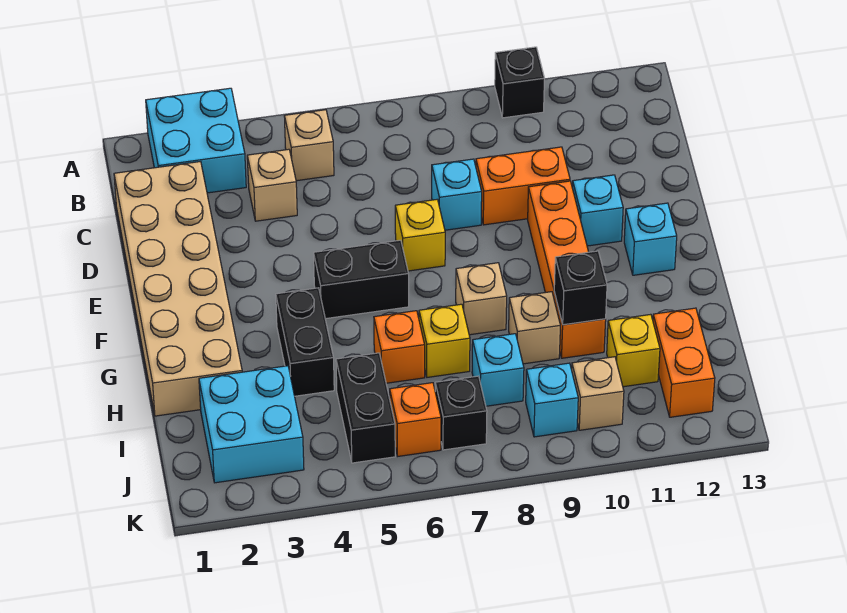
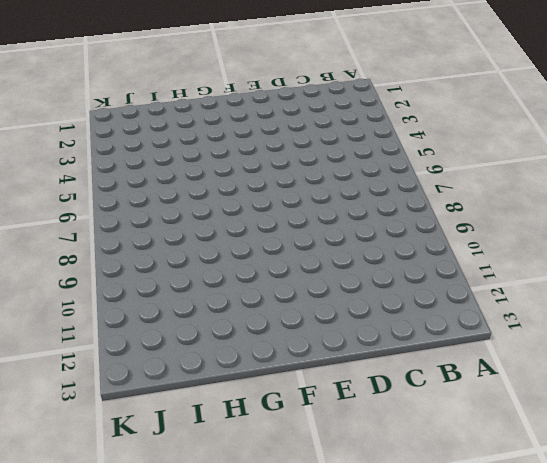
none -> cyan 2x2 brick [146,88,246,193]
none -> black 1x1 brick [495,47,545,118]
none -> tan 1x1 brick [284,110,334,181]

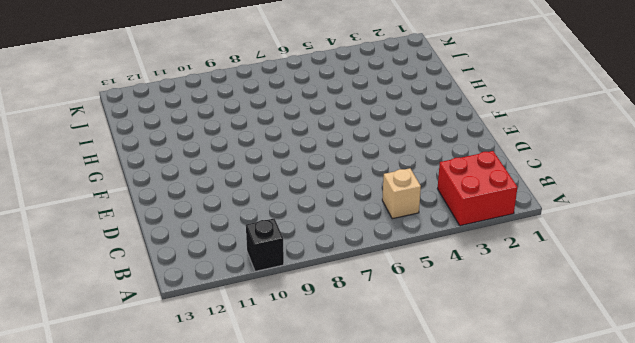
red 2x2 brick [437,151,517,226] -> cyan 2x2 brick [146,88,246,193]
none -> tan 2x6 brick [114,162,242,416]
none -> tan 1x1 brick [247,149,297,221]
none -> cyan 1x1 brick [432,159,482,230]

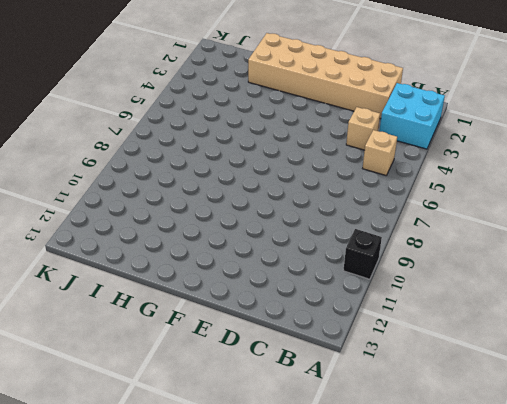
none -> cyan 1x1 brick [432,159,482,230]
none -> orange 1x2 brick [476,147,570,225]
none -> yellow 1x1 brick [395,200,445,271]

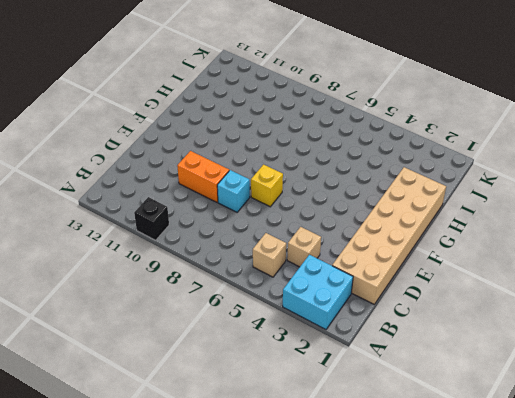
none -> orange 1x4 brick [528,181,606,358]
none -> cyan 1x1 brick [572,175,623,246]
none -> black 1x2 brick [314,240,409,319]

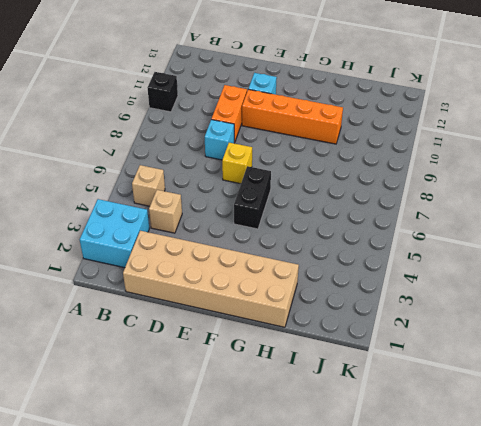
none -> cyan 1x1 brick [624,203,677,275]
none -> black 1x2 brick [276,288,334,396]
none -> tan 1x1 brick [456,263,507,335]

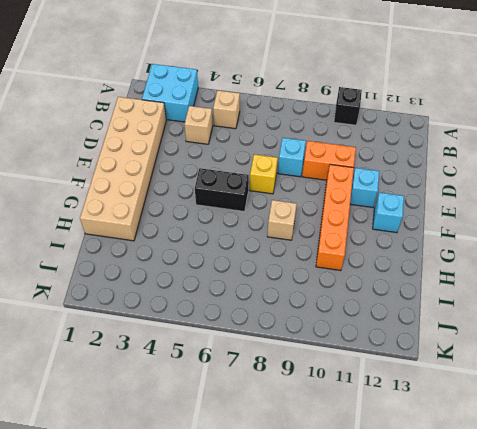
none -> black 1x2 brick [276,288,334,396]
none -> orange 1x1 brick [374,311,425,383]
none -> yellow 1x1 brick [419,304,470,377]

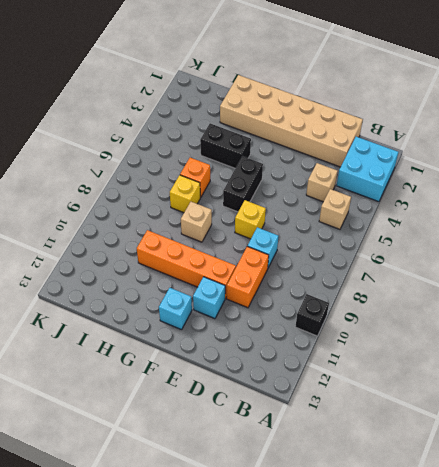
none -> tan 1x1 brick [509,292,560,364]
none -> cyan 2x2 brick [199,366,304,483]
none -> black 1x2 brick [336,353,395,463]

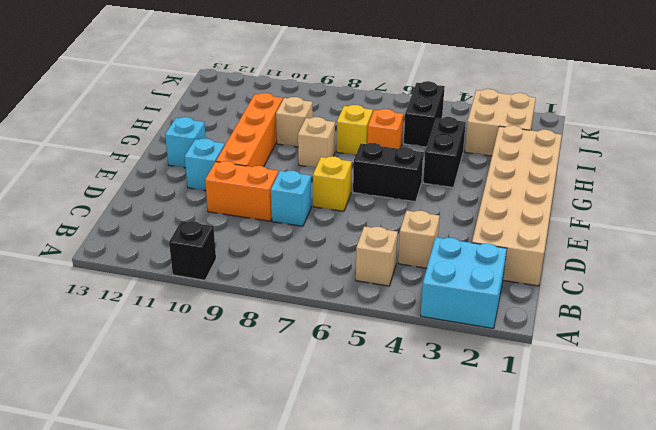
tan 2x2 brick [465,89,536,156] -> cyan 2x2 brick [199,366,304,483]
none -> cyan 1x1 brick [472,334,524,406]
none -> yellow 1x1 brick [607,314,660,387]
none -> orange 1x2 brick [653,308,715,417]

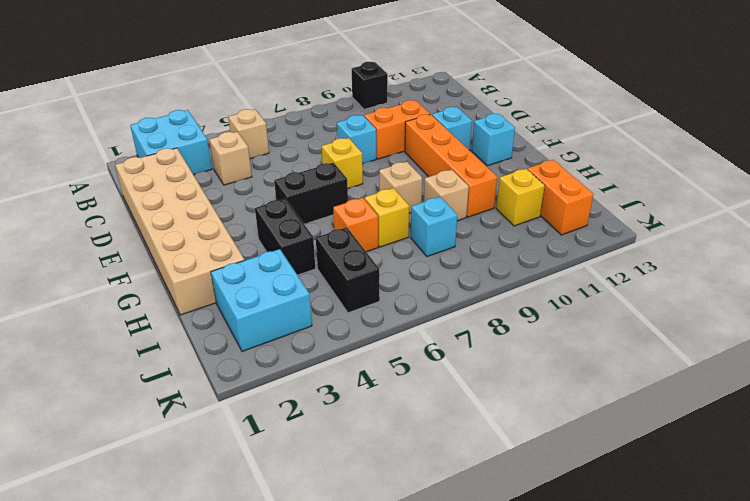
none -> orange 1x1 brick [390,383,441,456]
none -> black 1x1 brick [435,376,487,450]
none -> cyan 1x1 brick [526,363,578,437]

